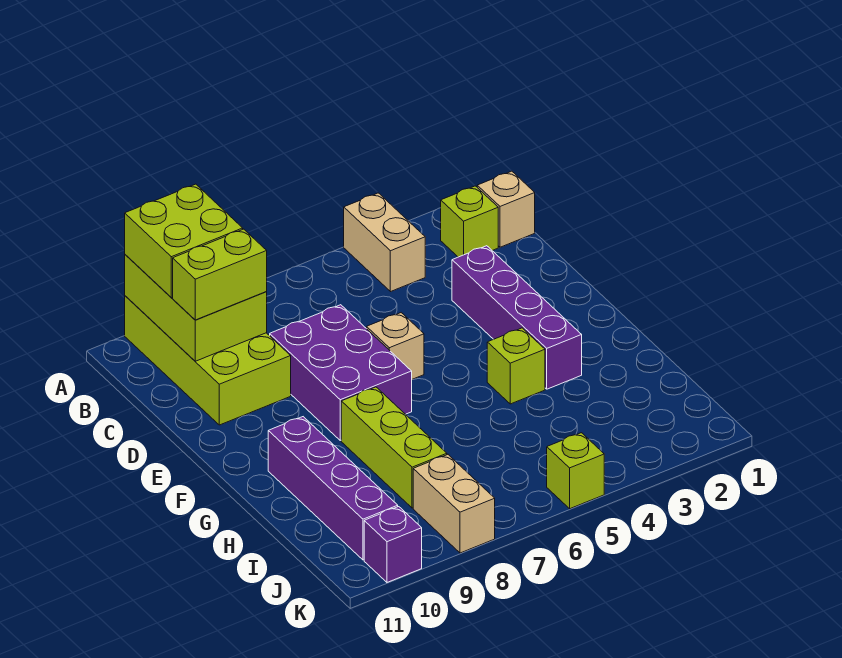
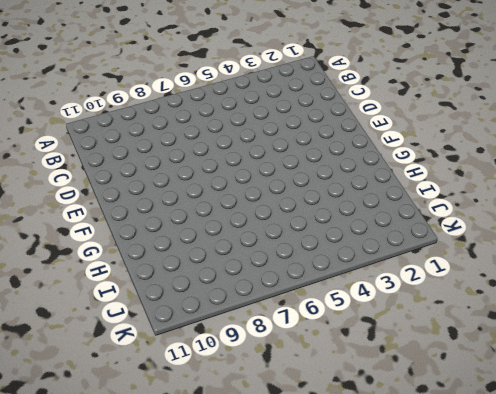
none -> tan 1x2 brick [344,193,425,292]
none -> lime 2x4 brick [125,296,291,425]
none -> tan 1x1 brick [477,171,535,247]

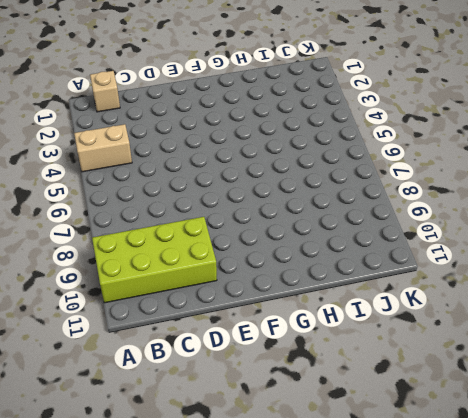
none -> lime 1x1 brick [441,186,498,257]
none -> purple 1x4 brick [452,246,582,389]
none -> purple 2x3 brick [270,305,412,440]

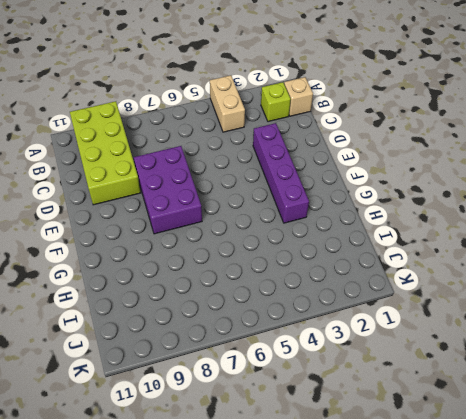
none -> tan 1x1 brick [367,313,424,379]
none -> lime 1x1 brick [487,328,545,404]
none -> lime 1x3 brick [341,387,447,508]

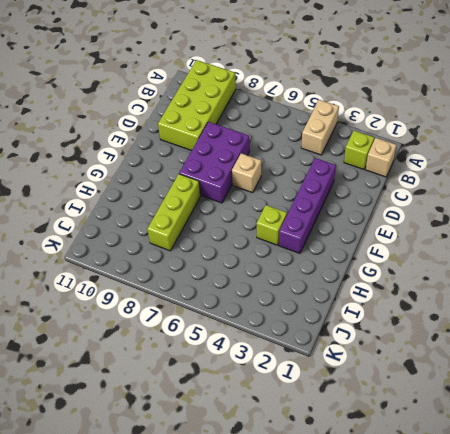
none -> purple 1x4 brick [268,417,398,560]
none -> tan 1x2 brick [413,455,495,553]
none -> lime 1x1 brick [547,433,604,509]

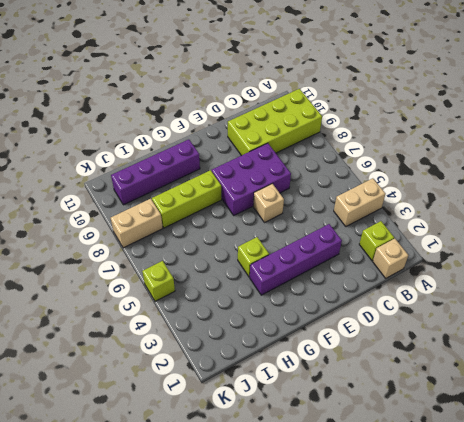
none -> purple 1x1 brick [364,507,422,582]
none -> lime 2x3 brick [125,255,267,361]
none -> lime 2x2 brick [125,184,243,298]

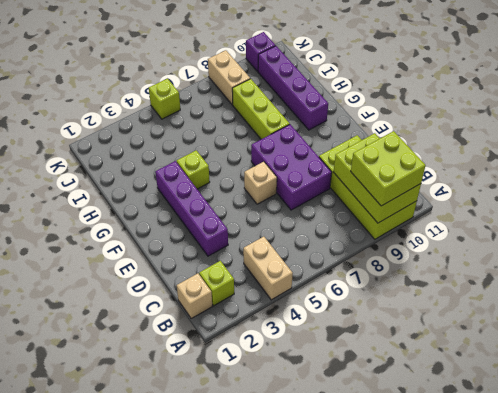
none -> lime 1x2 brick [173,229,267,320]

